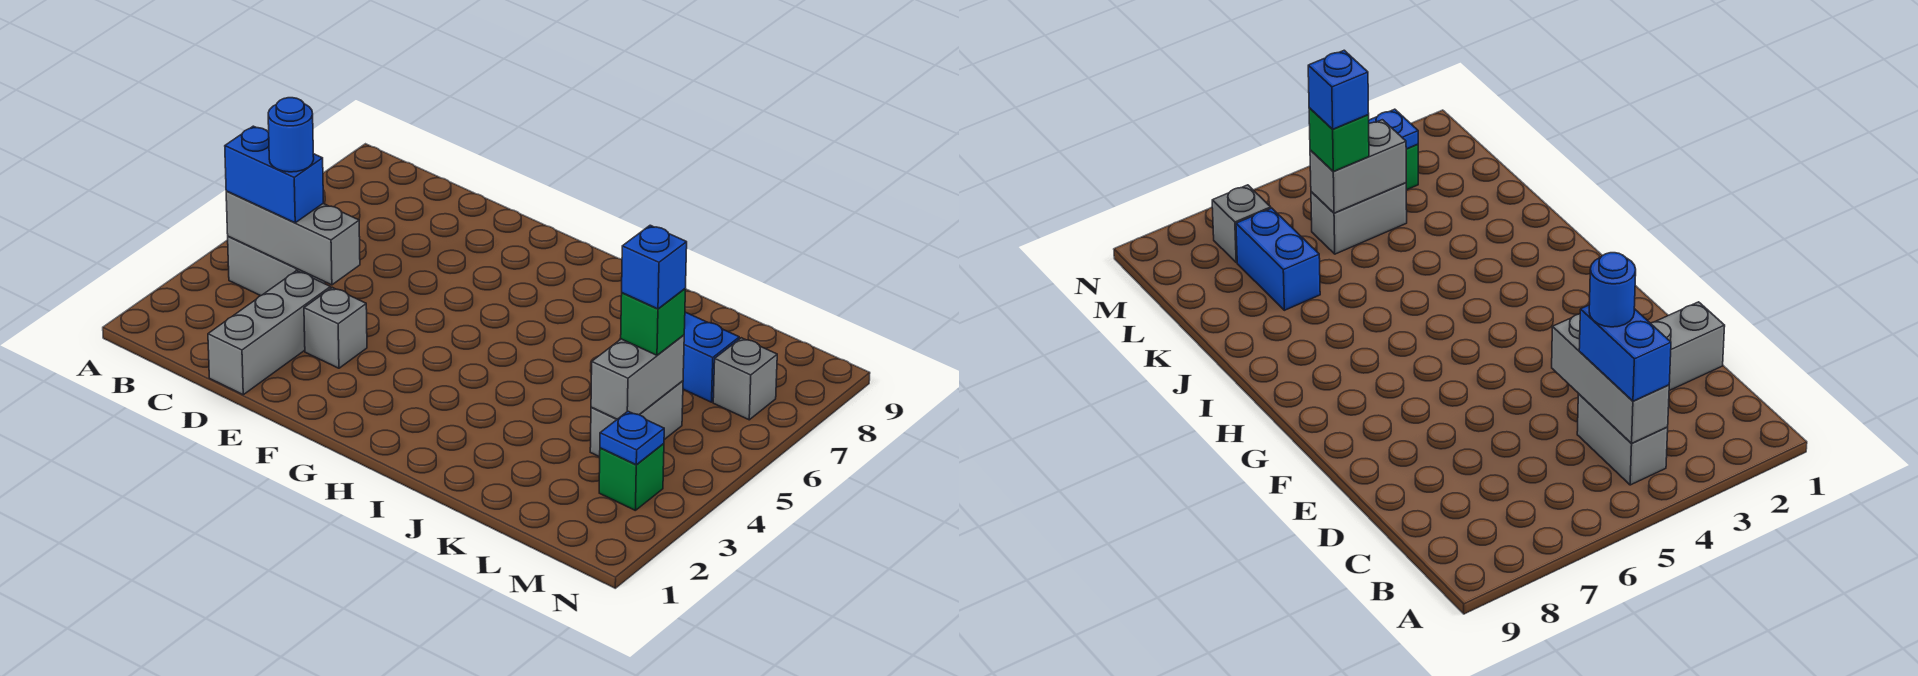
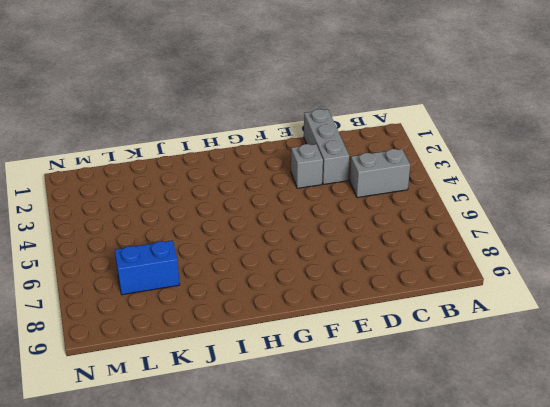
none -> grey 1x2 brick [590,381,683,457]
none -> green 1x1 brick [599,444,664,510]
none -> grey 1x1 brick [713,338,777,420]

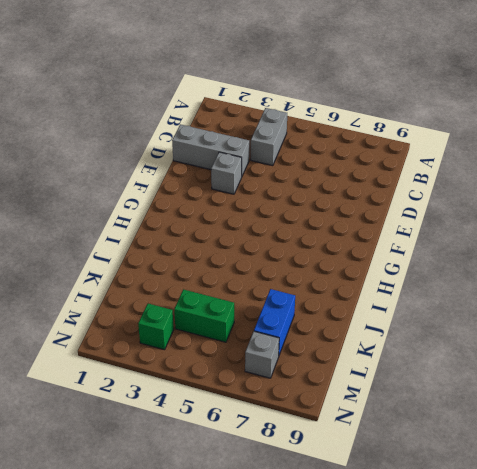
green 1x2 brick [174,289,234,342] -> grey 1x2 brick [590,381,683,457]
none -> grey 1x3 brick [226,191,360,285]
none -> grey 1x2 brick [591,335,684,419]
none -> blue 1x1 plate [600,411,664,465]

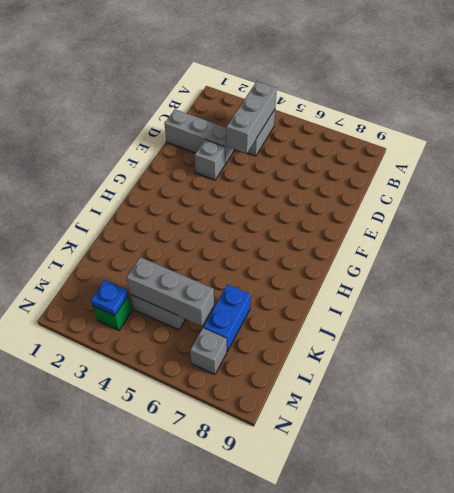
grey 1x3 brick [127,257,214,326] -> grey 1x2 brick [591,335,684,419]
none -> blue 1x2 brick [225,126,323,223]
none -> green 1x1 brick [621,289,685,355]
none -> blue 1x1 round brick [268,98,314,172]

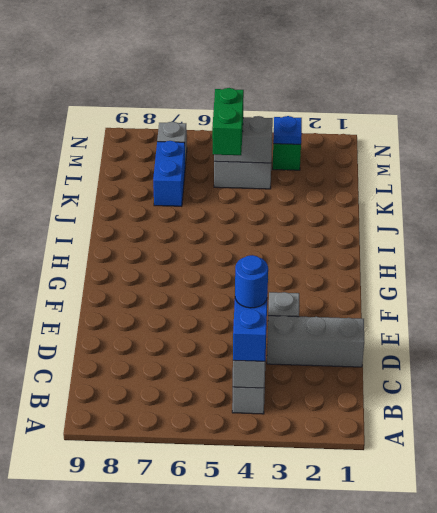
green 1x2 brick [212,88,244,155] -> green 1x1 brick [621,289,685,355]
none -> blue 1x1 brick [622,225,687,309]

